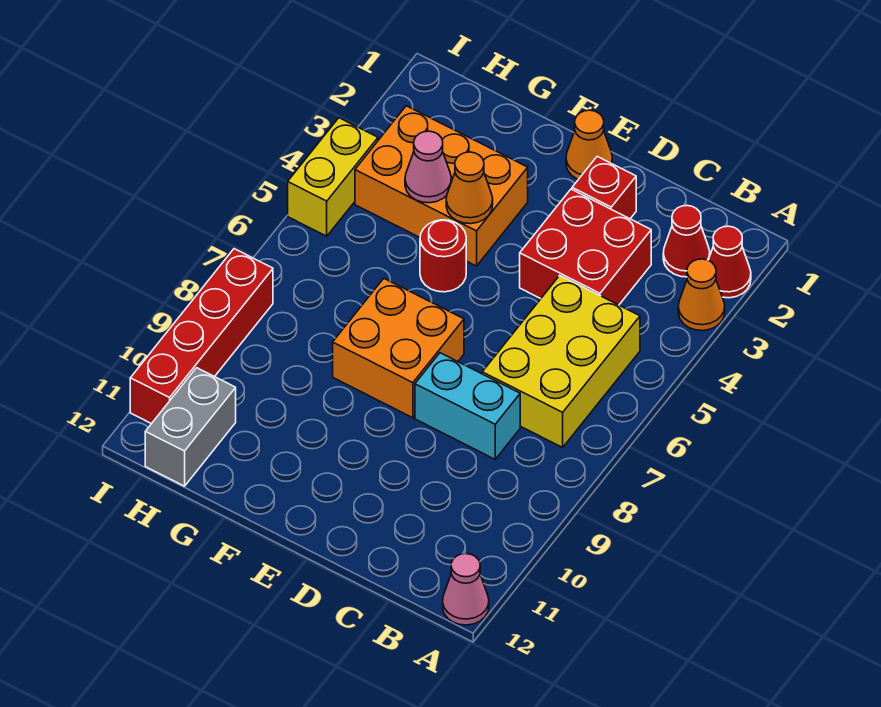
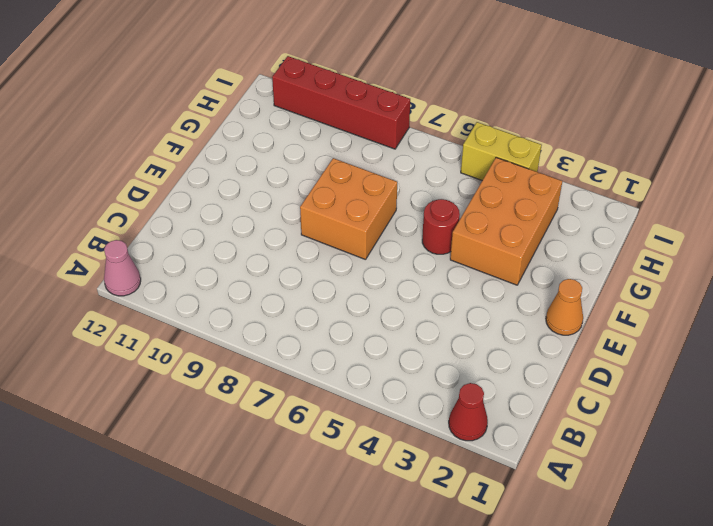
none -> orange 1x1 cone [678,259,725,331]
none -> red 1x1 cone [663,206,710,277]
none -> yellow 2x3 brick [482,276,640,447]

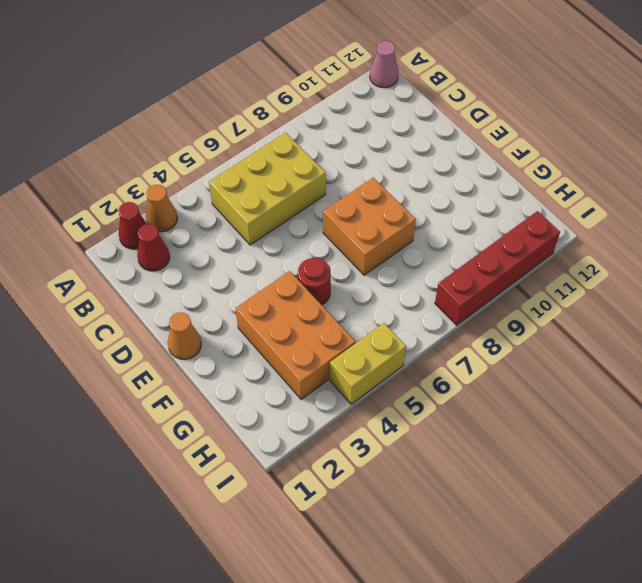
none -> red 2x2 brick [520,189,651,305]
none -> cyan 1x2 brick [415,353,520,459]
none -> red 1x1 brick [572,156,636,219]

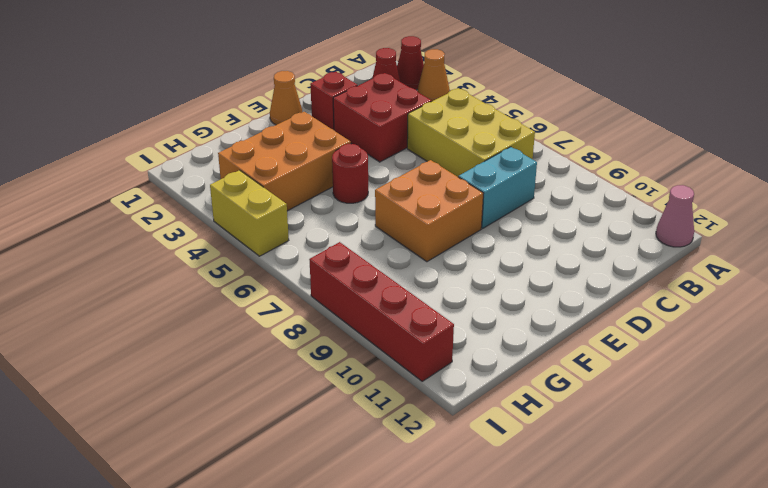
none -> grey 1x2 brick [145,368,236,486]
none -> orange 1x1 cone [446,152,493,224]
none -> pink 1x1 cone [405,131,451,203]

